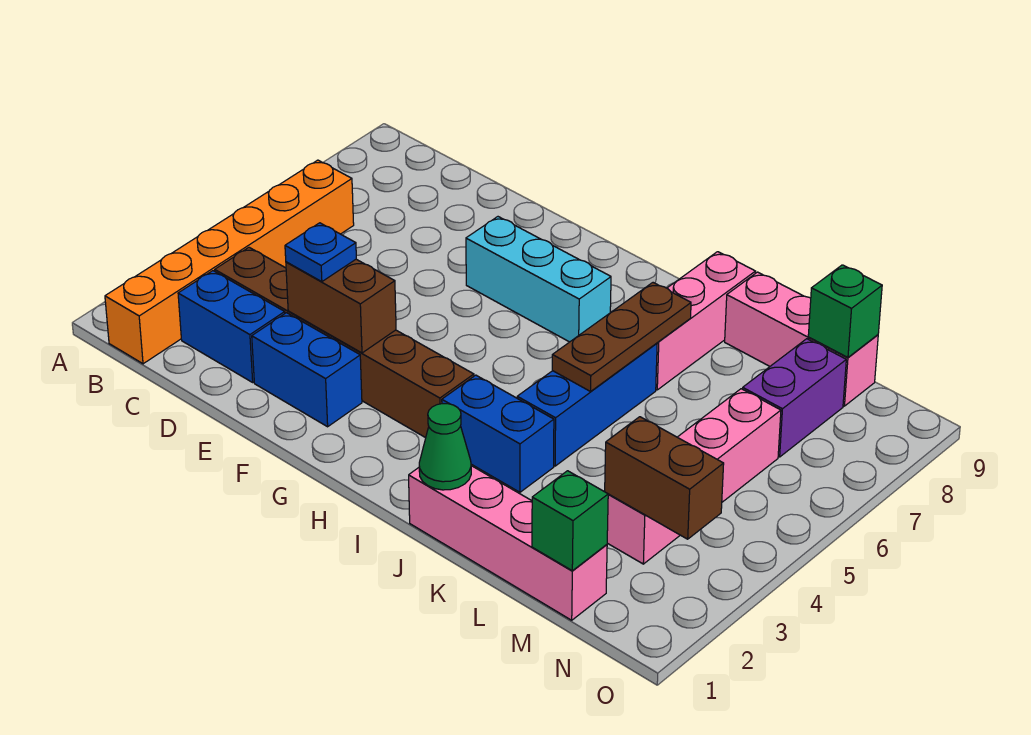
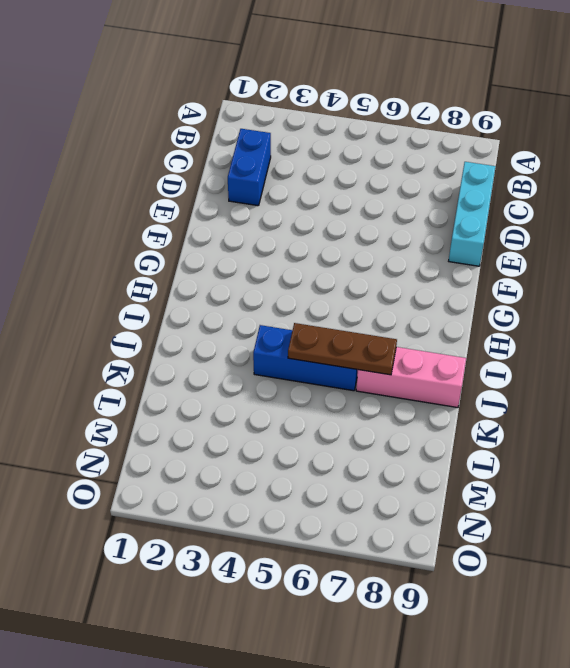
cyan 1x3 brick [449,162,496,266] -> cyan 1x3 brick moved to [466,217,611,342]
none -> orange 1x6 brick [105,160,354,364]
none -> brown 1x6 brick [215,247,474,438]
none -> blue 1x2 brick [252,313,362,427]

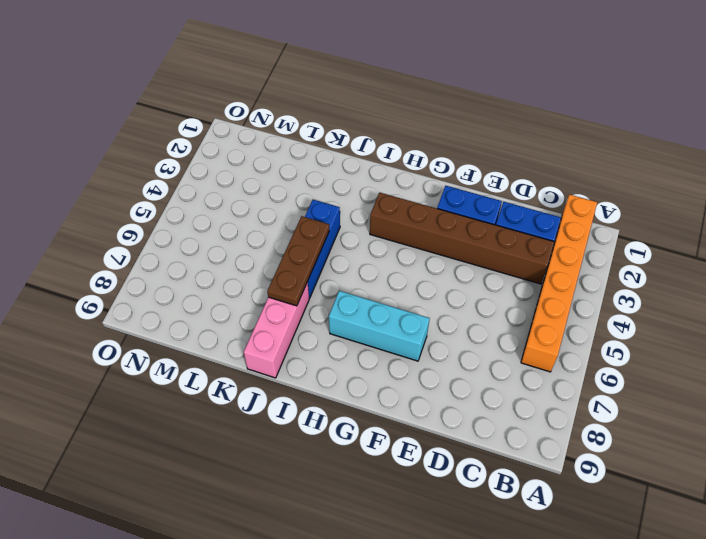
none -> blue 1x2 brick [442,375,554,492]
none -> pink 1x4 brick [409,466,607,620]
none -> pink 1x3 brick [725,272,878,406]

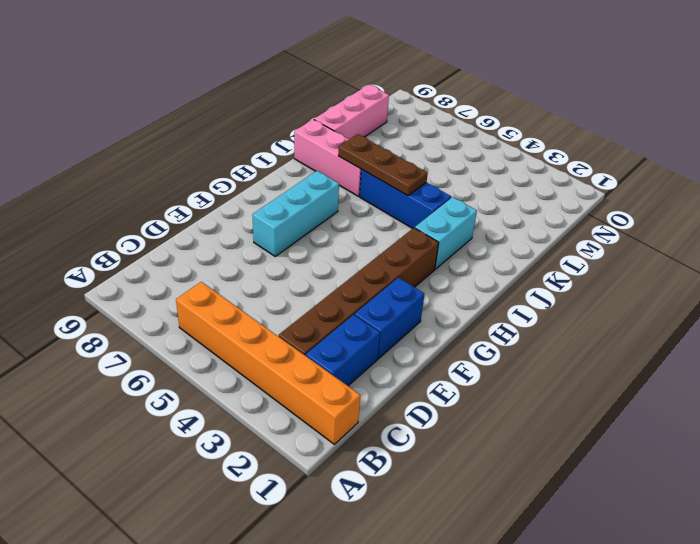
cyan 1x2 brick [415,197,477,269] -> blue 1x2 brick [442,375,554,492]
none -> pink 1x4 brick [409,466,607,620]
none -> pink 1x4 brick [607,389,781,564]
none -> purple 1x2 brick [743,339,846,457]

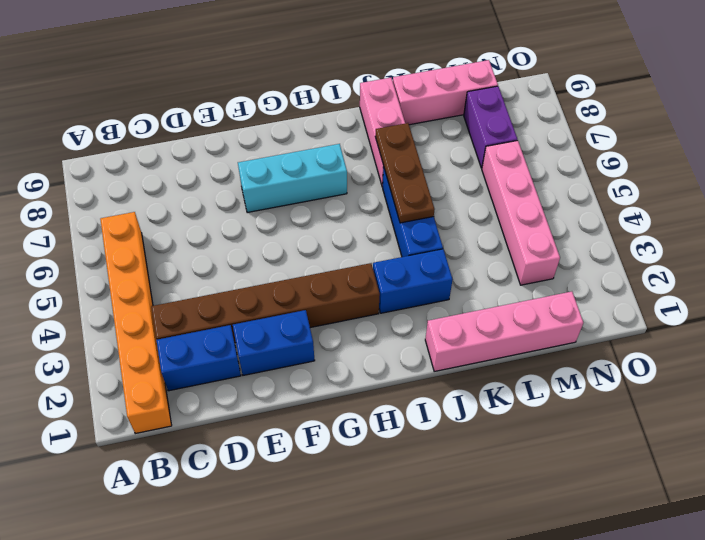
none -> brown 1x2 brick [286,259,396,353]
none -> green 1x1 cone [419,404,471,490]
none -> green 1x1 brick [532,471,608,571]

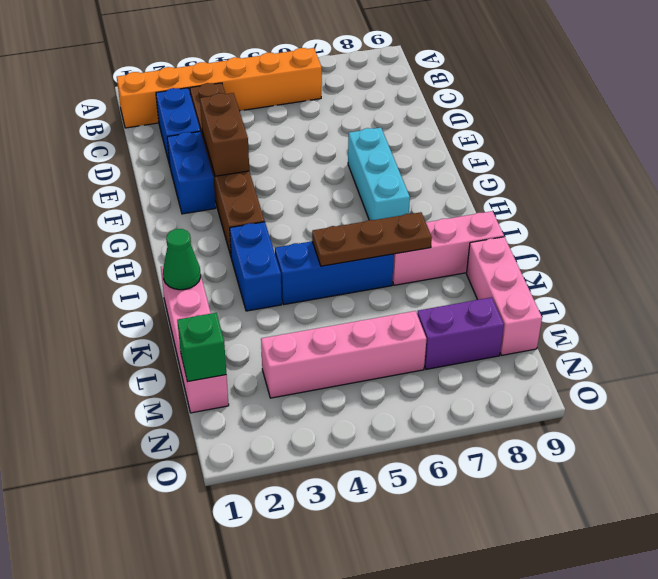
none -> brown 1x2 brick [605,417,724,539]
none -> green 1x1 brick [808,265,882,357]
none -> blue 1x1 plate [285,223,356,282]

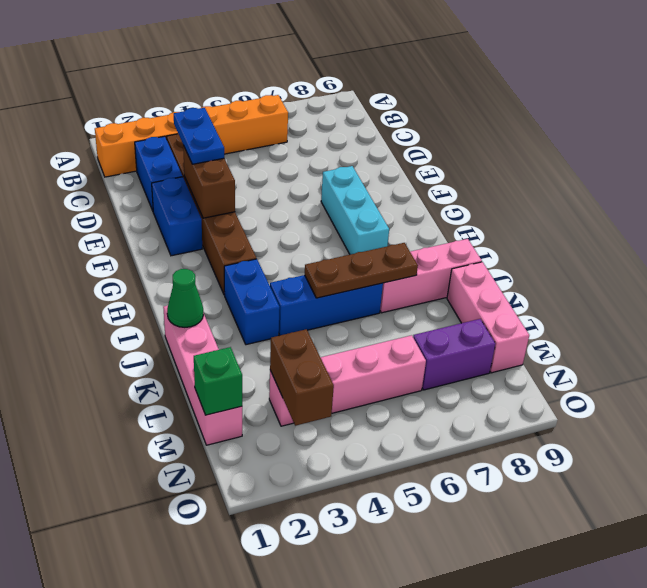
blue 1x2 plate [174,108,224,164] -> blue 1x1 plate [285,223,356,282]
none -> green 1x1 brick [808,265,882,357]

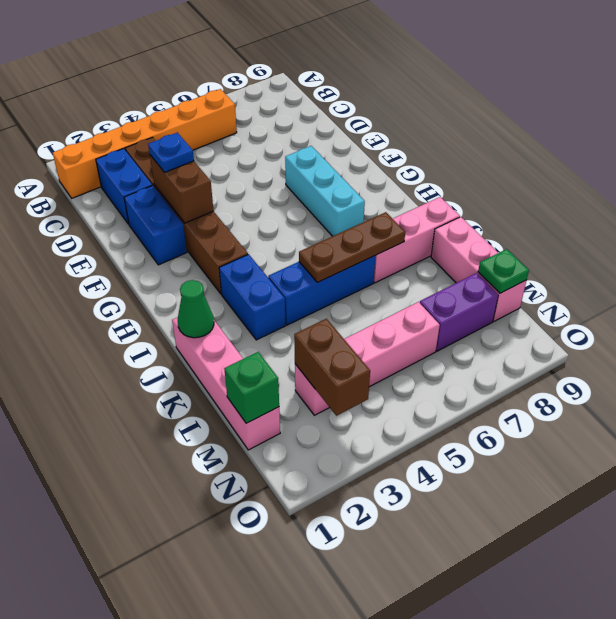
green 1x1 plate [478,249,529,293] -> green 1x1 brick [808,265,882,357]

